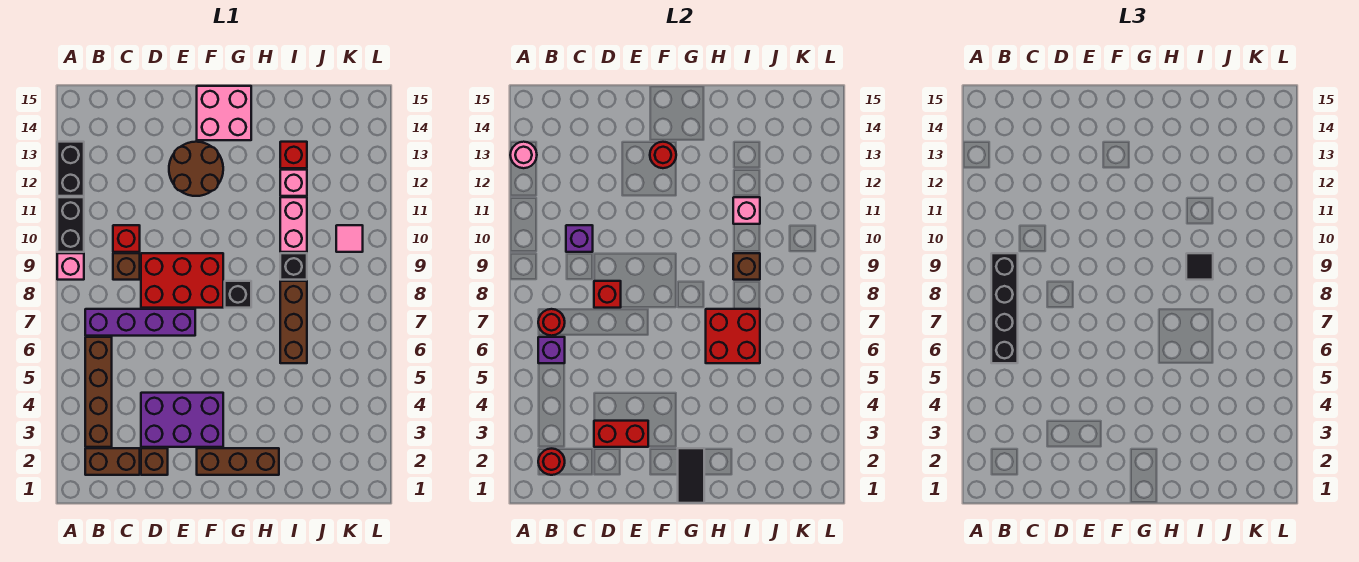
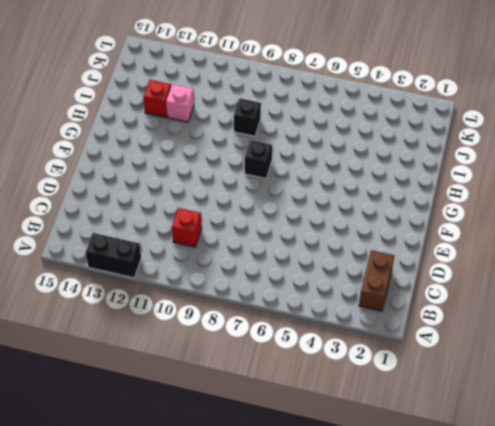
none -> pink 1x1 brick [57,253,84,280]
none -> black 1x2 brick [57,197,84,252]
none -> brown 1x4 brick [85,337,112,447]
none -> purple 1x4 brick [85,309,195,336]

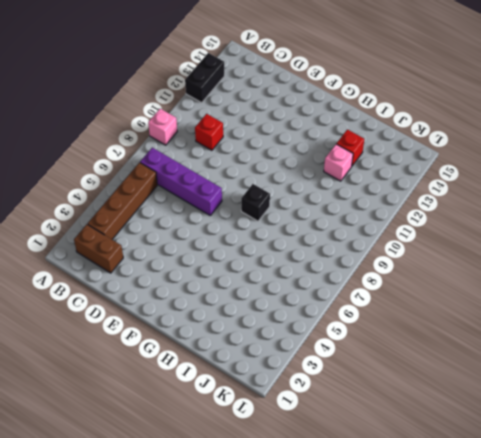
none -> black 1x2 brick [57,197,84,252]
none -> brown 1x1 brick [113,253,140,280]
none -> brown 1x1 brick [141,448,168,475]
none -> purple 2x3 brick [141,393,223,447]

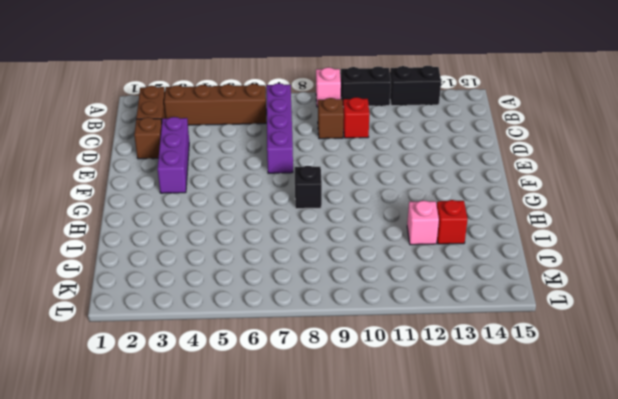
purple 1x3 brick [158,117,189,193] -> purple 2x3 brick [141,393,223,447]
none -> red 2x3 brick [141,253,223,308]
none -> brown 2x2 round brick [169,142,223,196]
none -> brown 1x3 brick [197,448,279,475]
none -> pink 2x2 brick [197,86,251,140]

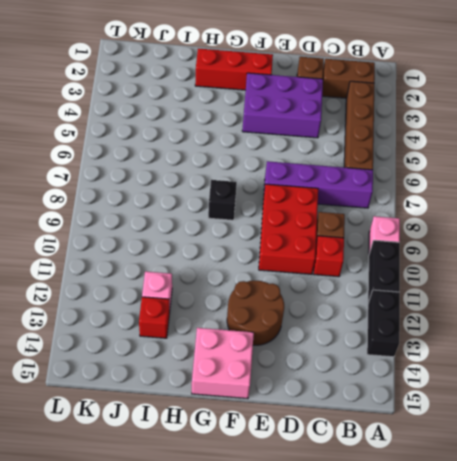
red 2x3 brick [259,184,318,274] -> red 2x3 brick turned to [141,253,223,308]
red 1x3 brick [195,48,273,90] -> brown 1x3 brick [197,448,279,475]
none -> brown 1x3 brick [280,281,307,363]
none -> black 1x1 brick [280,253,307,280]
none -> pink 1x2 brick [280,197,307,252]
none -> pink 1x1 tile [336,225,363,252]

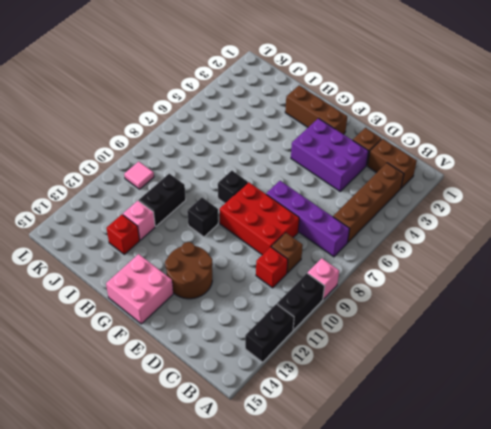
black 1x1 brick [187,198,218,237] -> black 1x1 brick moved to [280,253,307,280]
black 1x2 brick [139,174,186,226] -> pink 1x2 brick [280,197,307,252]
none -> brown 1x3 brick [280,281,307,363]
none -> pink 1x1 round brick [510,142,537,168]
none -> red 1x1 round brick [538,449,565,475]
none -> purple 1x1 brick [538,337,565,363]

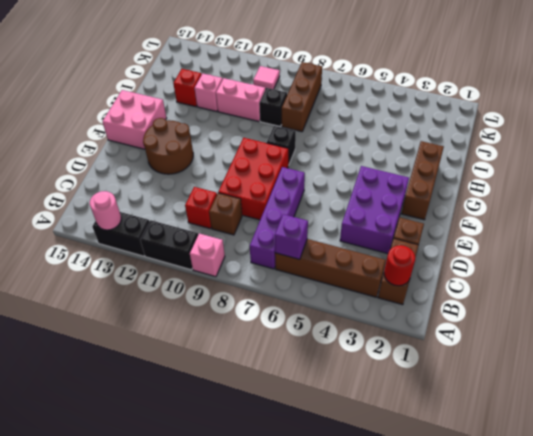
brown 1x3 brick [282,62,322,132] -> brown 1x3 brick turned to [280,281,307,363]
none -> red 1x1 round brick [538,309,565,336]
none -> purple 1x1 brick [566,225,593,252]
none -> red 1x2 brick [594,421,648,447]
none -> red 1x1 brick [594,281,621,308]

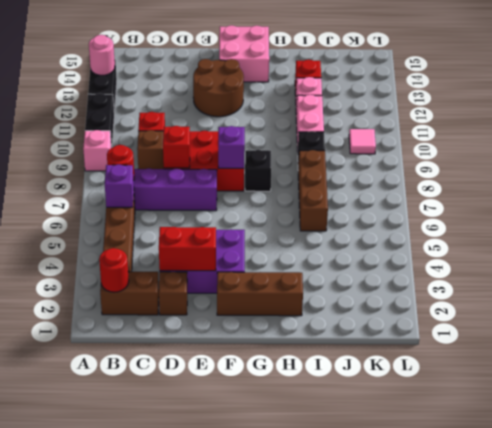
purple 1x1 brick [218,126,245,168] -> purple 1x1 brick moved to [566,225,593,252]
none -> red 1x1 round brick [650,142,676,168]
none -> black 1x2 tile [678,448,704,503]
none -> red 2x2 brick [706,309,760,363]
none -> brown 1x1 brick [733,253,760,280]

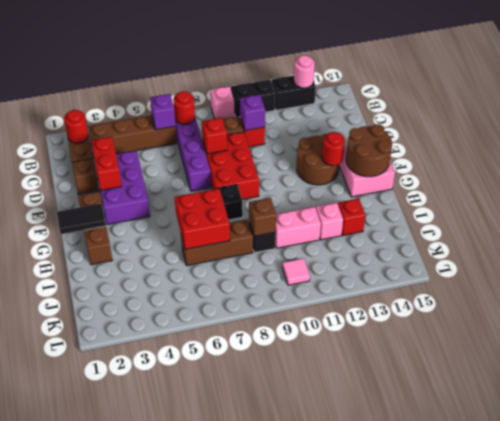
brown 2x2 round brick [346,124,392,177] -> none
none -> pink 1x1 brick [733,197,760,224]
none -> black 1x4 brick [991,253,1018,363]
none -> black 1x1 tile [1186,253,1213,280]

